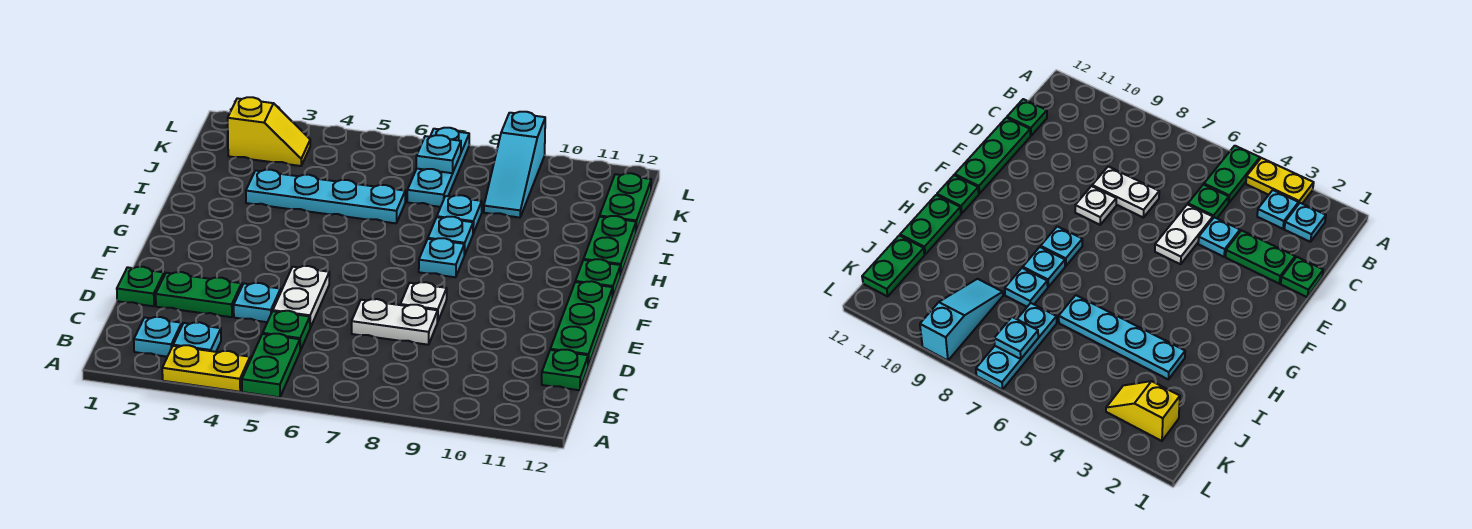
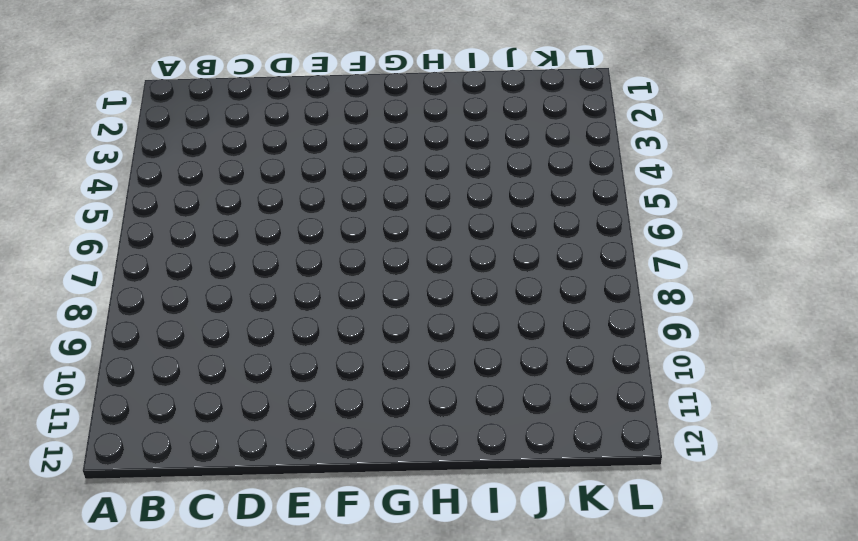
none -> yellow 1x2 plate [162,345,250,392]
none -> green 1x2 plate [242,334,300,397]
none -> cyan 1x1 plate [134,317,182,357]

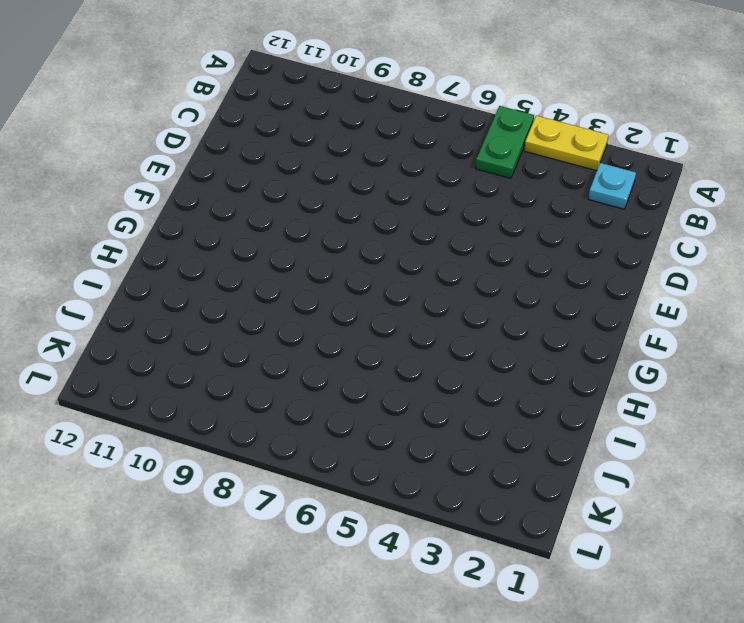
none -> cyan 1x1 plate [173,322,221,352]
none -> green 1x1 plate [263,311,310,351]
none -> green 1x1 plate [542,350,588,390]

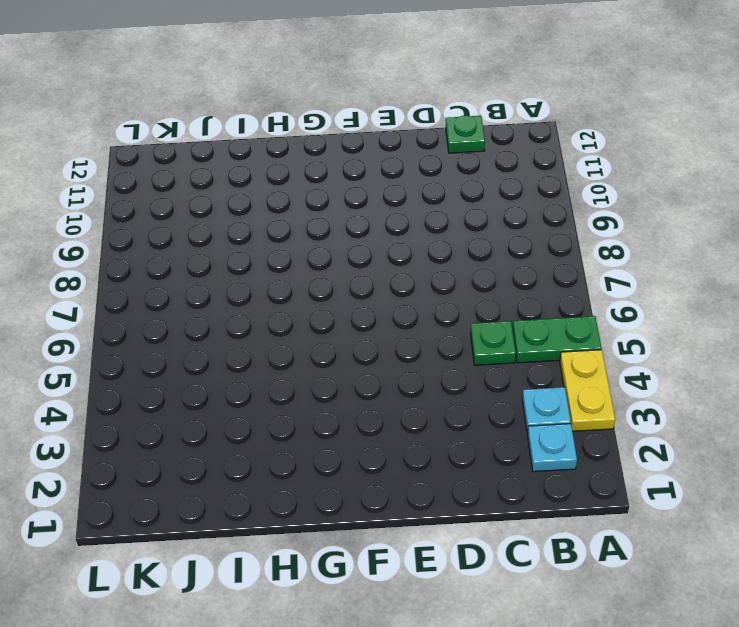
none -> green 1x1 plate [117,267,164,306]
none -> green 1x2 plate [156,272,242,317]
none -> cyan 1x1 plate [234,283,281,322]

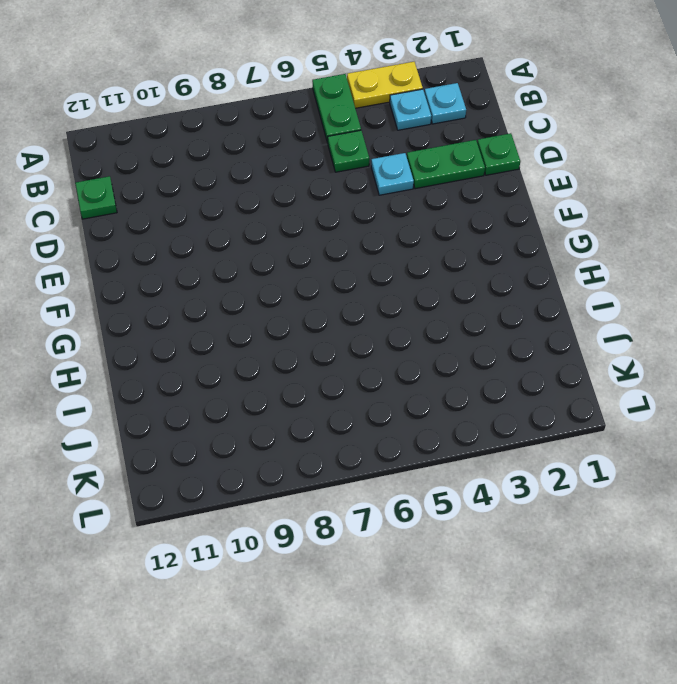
none -> white 1x2 plate [273,266,329,328]
none -> white 1x2 plate [352,299,438,345]
none -> green 1x3 plate [550,281,613,366]

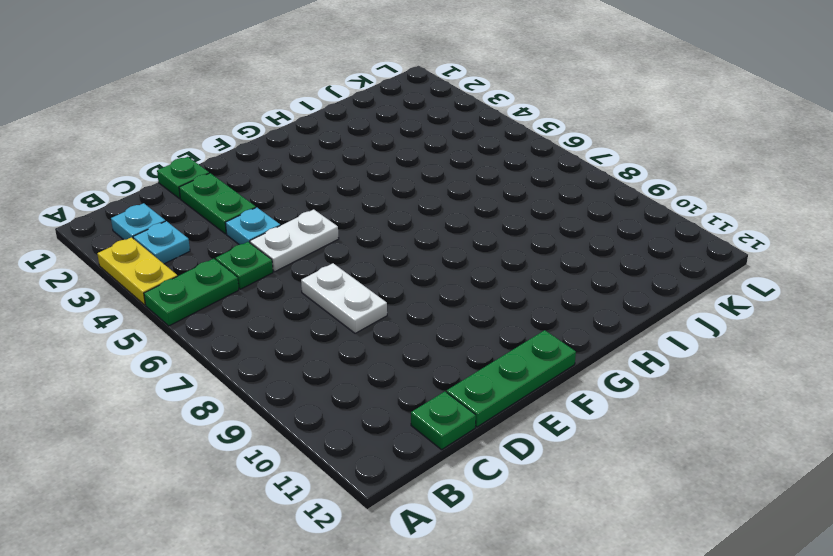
none -> white 1x1 plate [400,282,447,322]
none -> cyan 1x1 plate [419,238,464,277]
none -> green 1x1 plate [575,259,621,299]

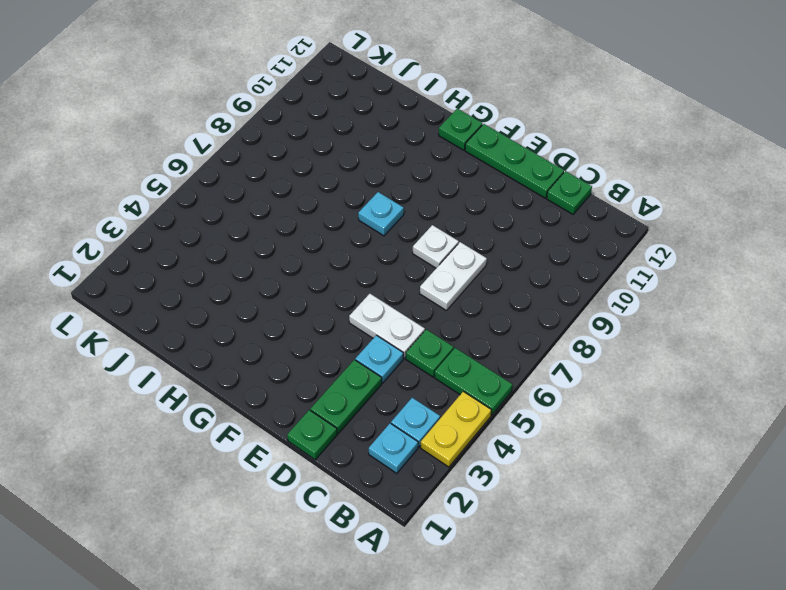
none -> cyan 1x1 plate [428,217,473,255]
none -> green 1x2 plate [584,216,636,276]
none -> cyan 1x4 plate [246,170,405,223]

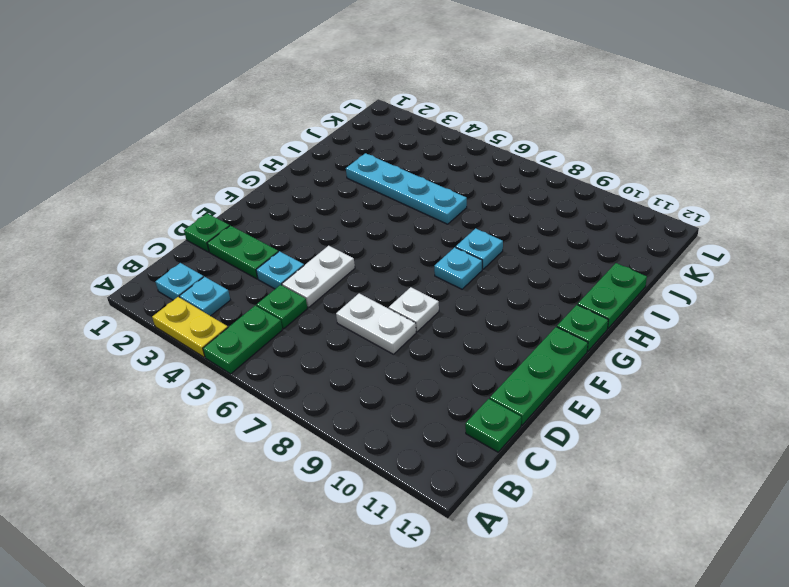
none -> cyan 1x1 plate [437,195,482,233]
none -> cyan 1x3 plate [407,128,469,207]
none -> cyan 1x3 slope [484,112,545,218]

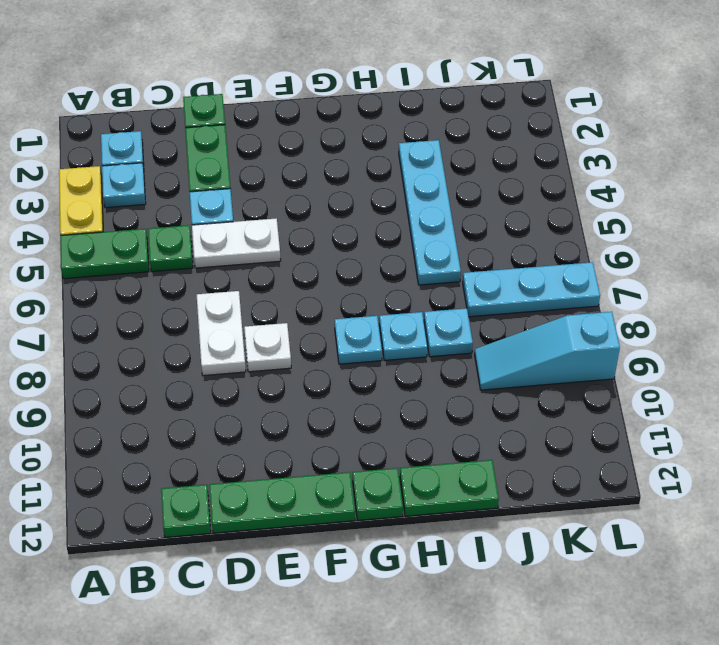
none -> green 1x2 plate [600,173,651,232]
none -> yellow 1x2 slope [228,97,310,166]
none -> cyan 1x1 plate [416,135,461,173]

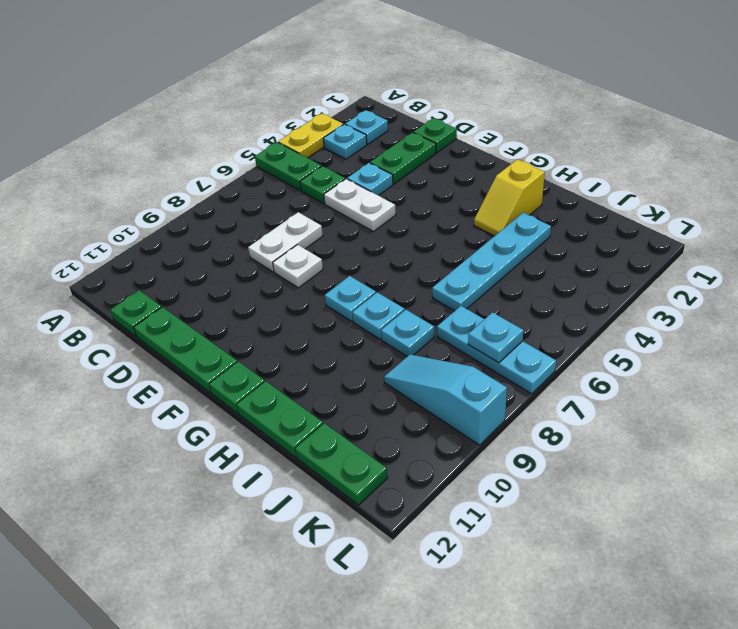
yellow 1x2 slope [474,159,545,236] -> yellow 1x2 slope moved to [228,97,310,166]

